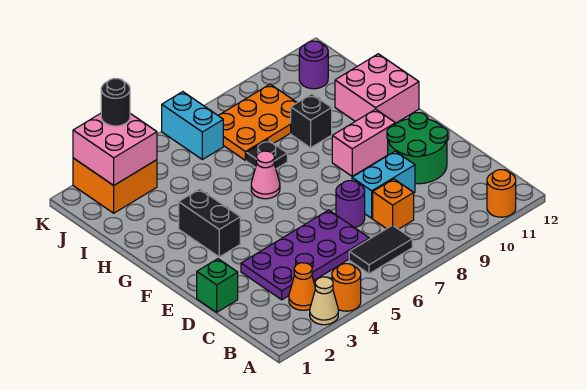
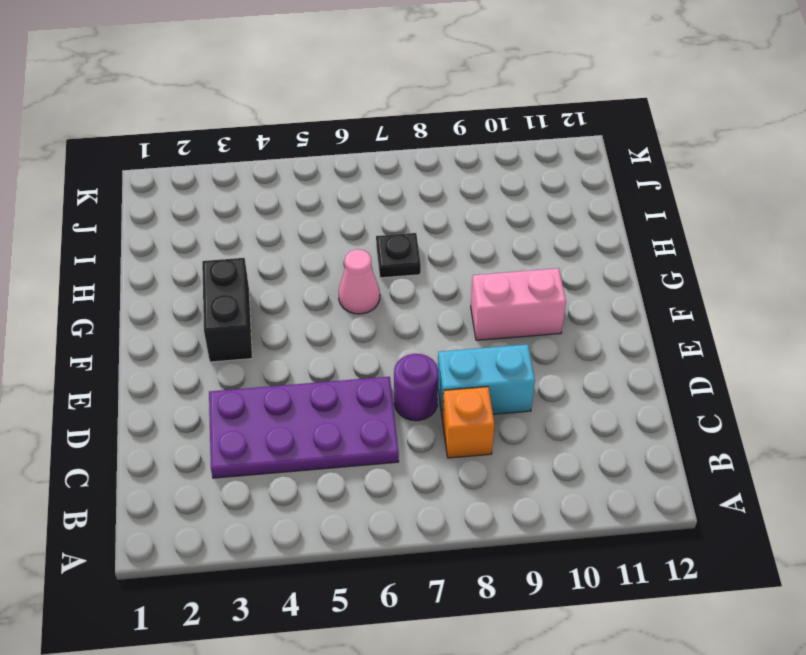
none -> tan 1x1 cone [310,277,338,325]
none -> orange 1x1 round brick [332,264,361,311]
none -> orange 1x1 round brick [487,170,516,217]

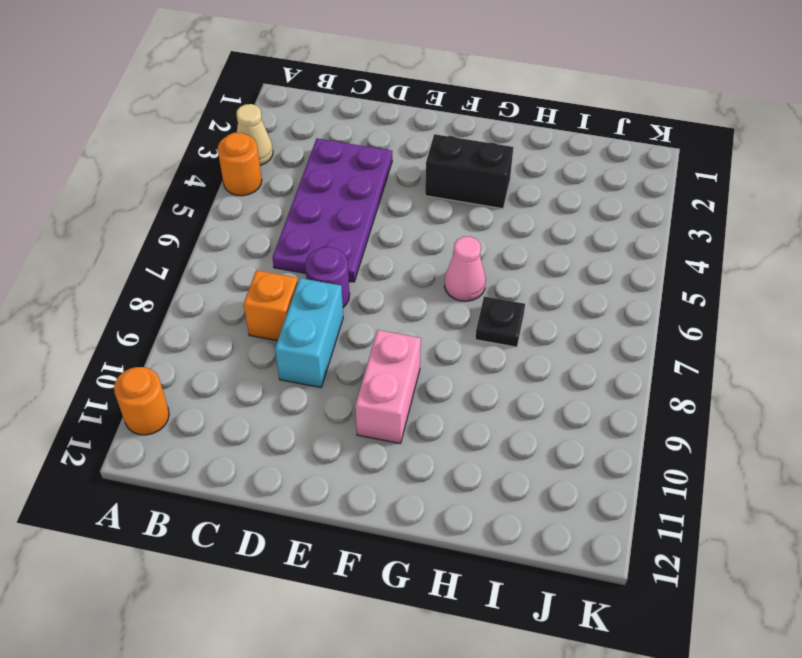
none -> orange 1x1 cone [289,263,315,310]
none -> black 1x2 tile [349,225,412,274]
none -> green 1x1 brick [197,259,238,312]

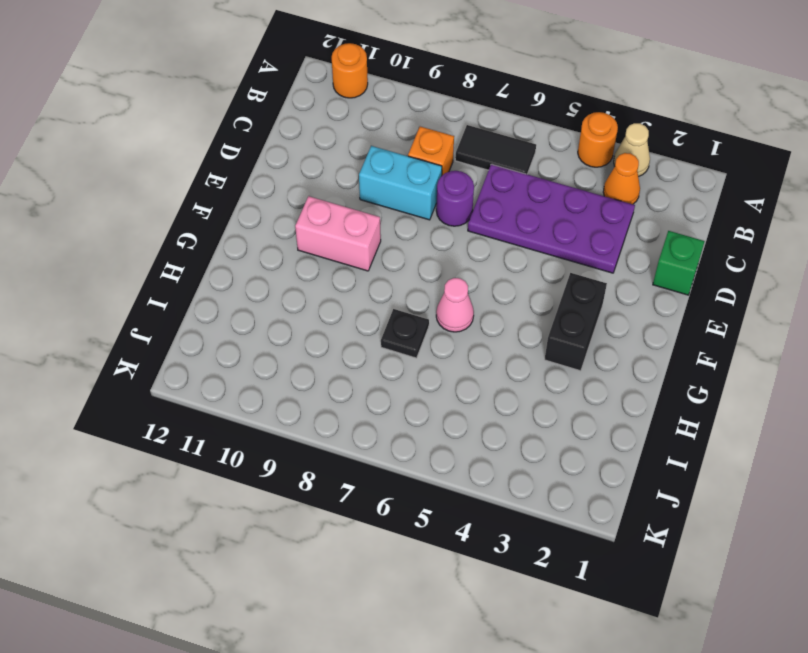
none -> green 2x2 round brick [387,113,448,184]
none -> pink 2x2 brick [335,54,419,123]
none -> black 1x1 brick [291,94,332,148]

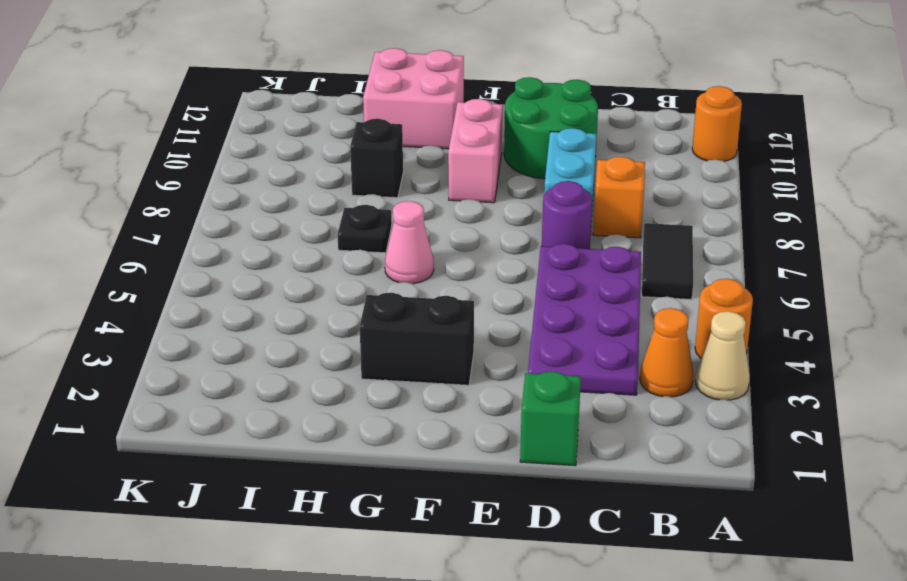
none -> orange 2x3 plate [218,84,297,160]
none -> orange 2x2 brick [73,158,157,213]
none -> cyan 1x2 brick [162,92,223,160]

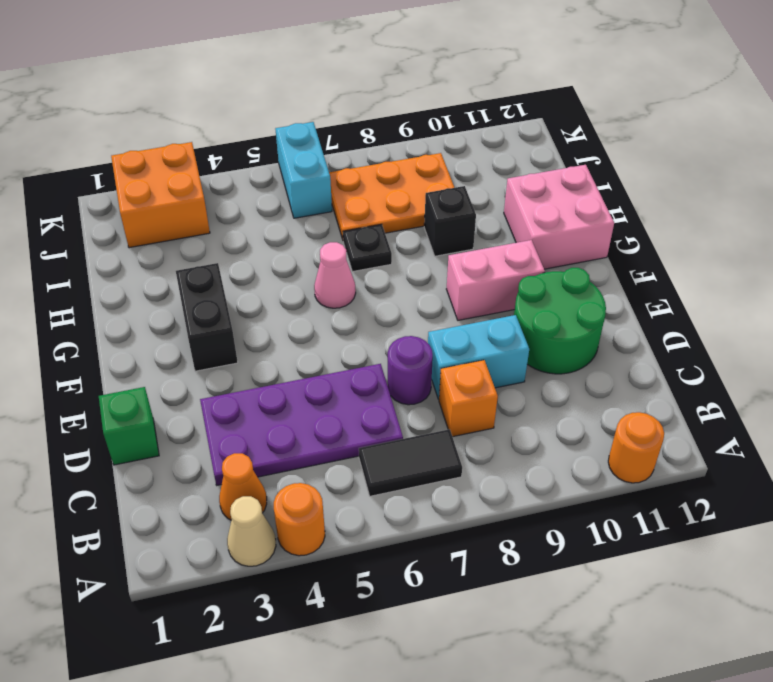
none -> purple 1x1 round brick [299,41,328,89]
none -> pink 2x2 brick [73,113,157,185]
none -> black 1x1 round brick [101,78,130,126]

